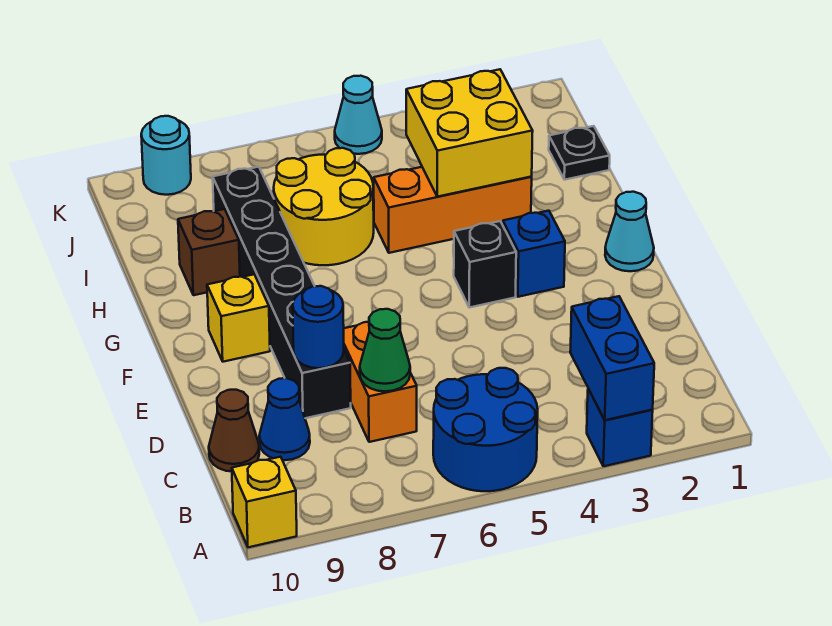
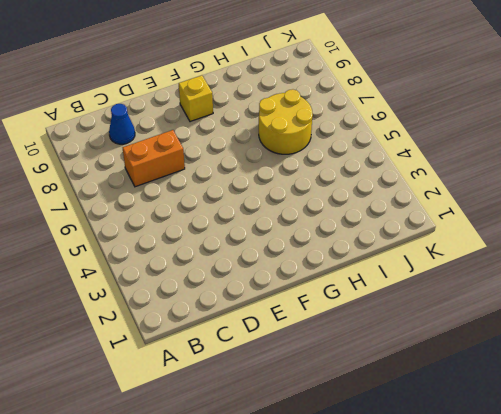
none -> blue 1x1 brick [587,389,653,466]
none -> blue 2x2 round brick [433,368,538,491]
none -> yellow 1x1 brick [232,457,297,547]

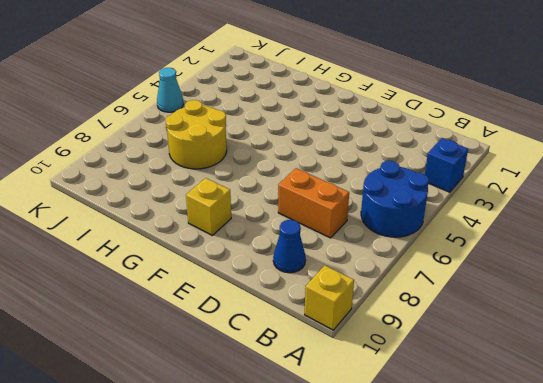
none -> brown 1x1 cone [209,390,259,471]
none -> black 1x6 brick [213,167,351,418]
none -> cyan 1x1 cone [605,192,654,271]

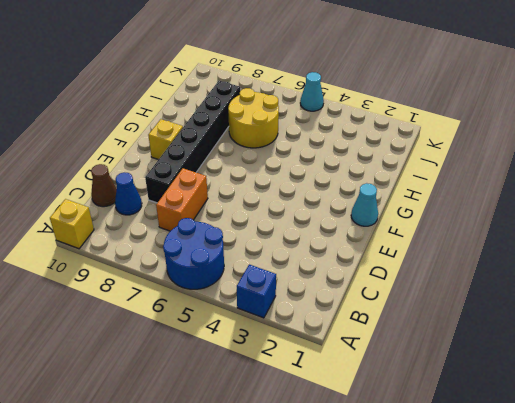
none -> blue 1x1 brick [503,211,565,297]
none -> black 1x1 brick [454,221,516,308]
none -> orange 1x3 brick [374,167,532,253]

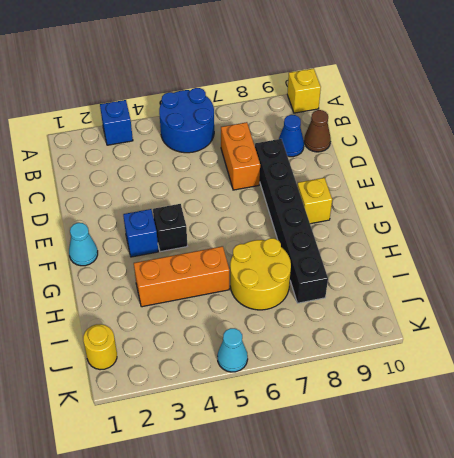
yellow 1x1 round brick [83,324,117,370] -> none
none -> brown 1x1 brick [178,209,240,295]
none -> black 1x1 plate [549,126,610,180]
none -> cyan 1x1 round brick [141,116,191,195]

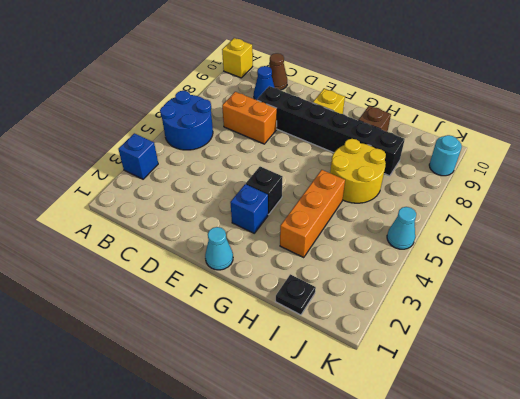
none -> blue 1x2 brick [570,296,654,420]
none -> green 1x1 cone [360,309,410,391]
none -> blue 1x1 round brick [293,286,344,368]

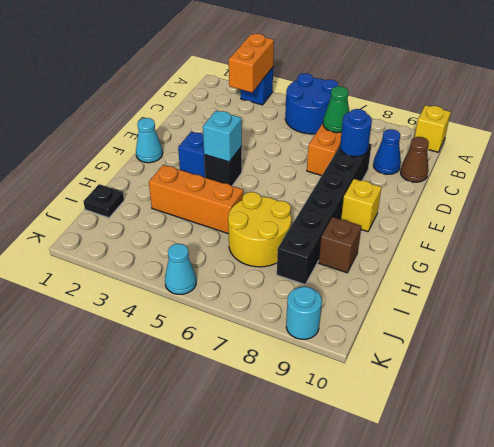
orange 1x2 brick [229,34,274,92] -> blue 1x2 brick [570,296,654,420]
cyan 1x1 brick [203,111,242,162] -> none
none -> yellow 2x2 brick [406,69,533,197]

